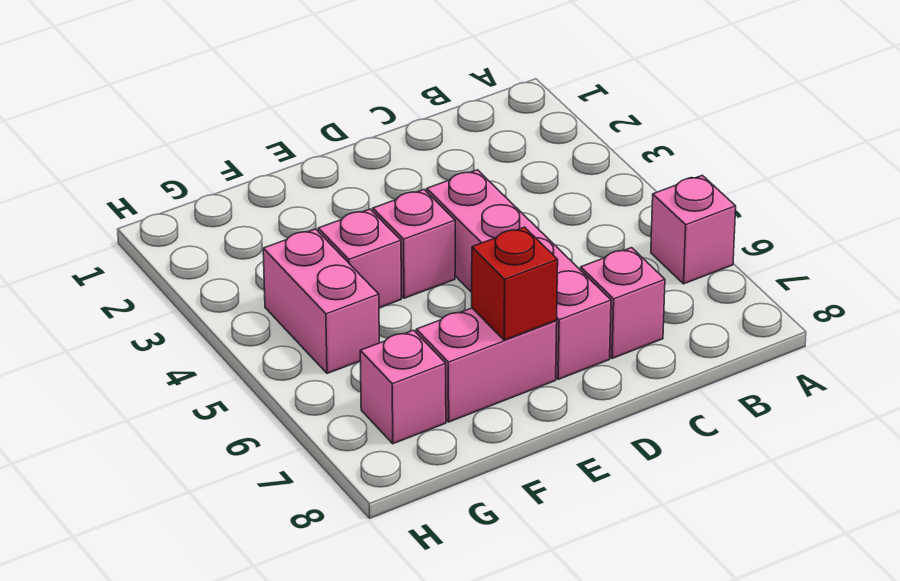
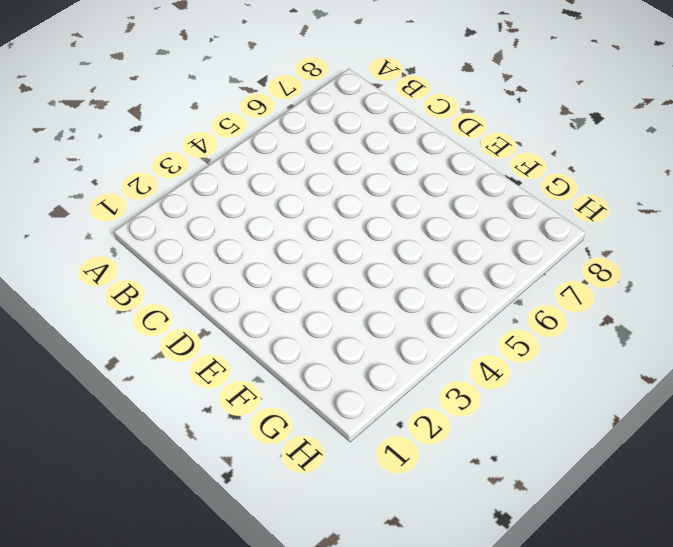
none -> pink 1x1 brick [651,175,736,284]
none -> pink 1x1 brick [581,248,665,358]

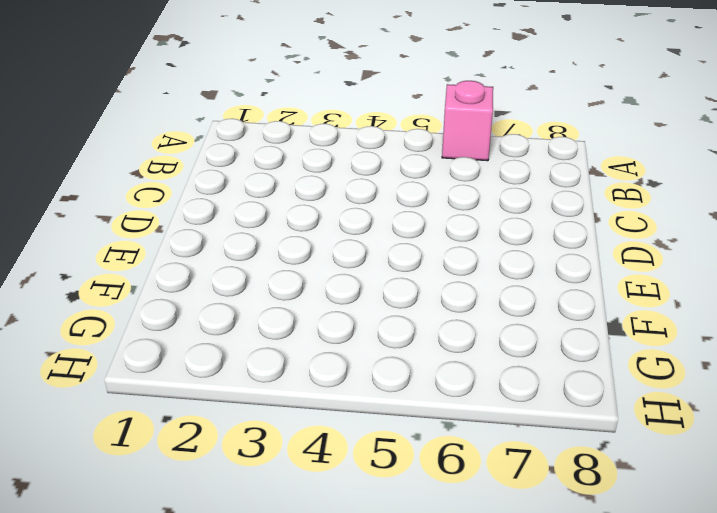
none -> pink 1x1 brick [581,248,665,358]
none -> pink 1x4 brick [427,170,611,379]

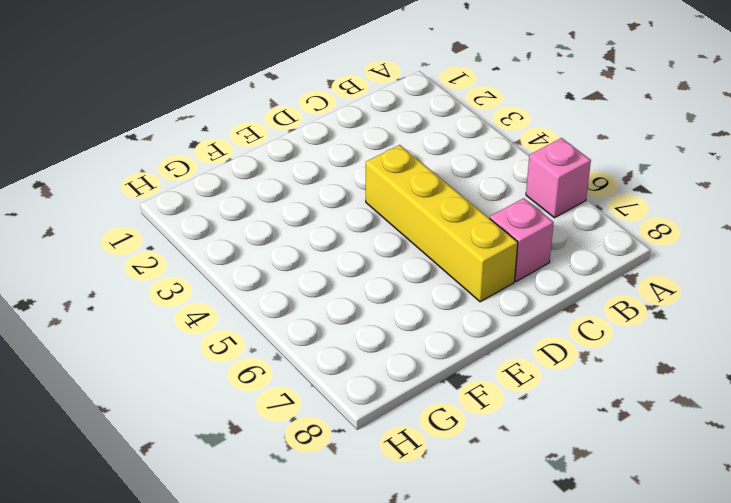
yellow 1x4 brick [366,145,518,302] -> pink 1x4 brick [427,170,611,379]
none -> pink 1x1 brick [373,190,455,298]
none -> pink 1x2 brick [416,308,557,422]

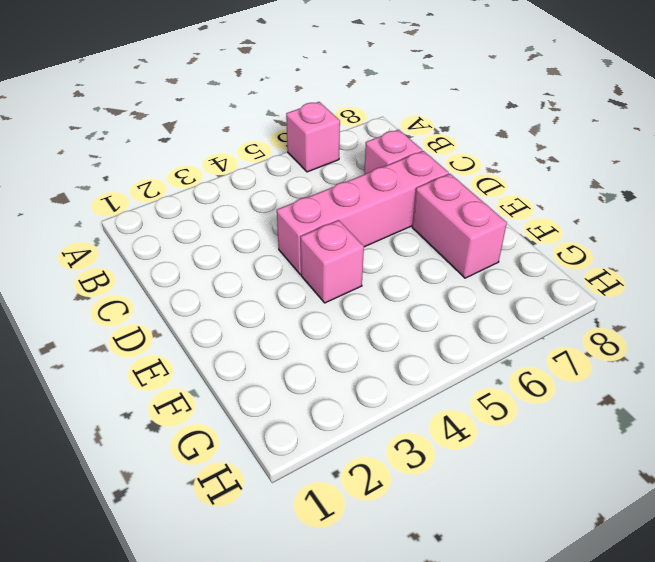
none -> pink 1x1 brick [318,209,401,308]
none -> pink 1x2 brick [263,229,379,374]

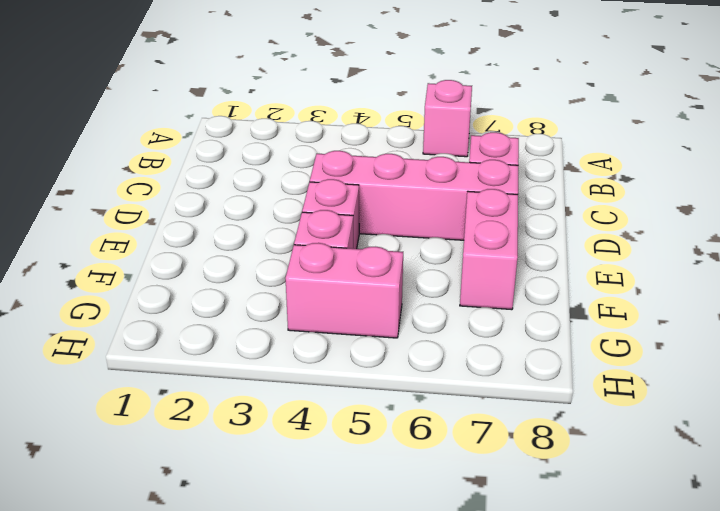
none -> pink 1x1 brick [360,330,446,444]
none -> red 1x1 brick [472,227,558,340]

